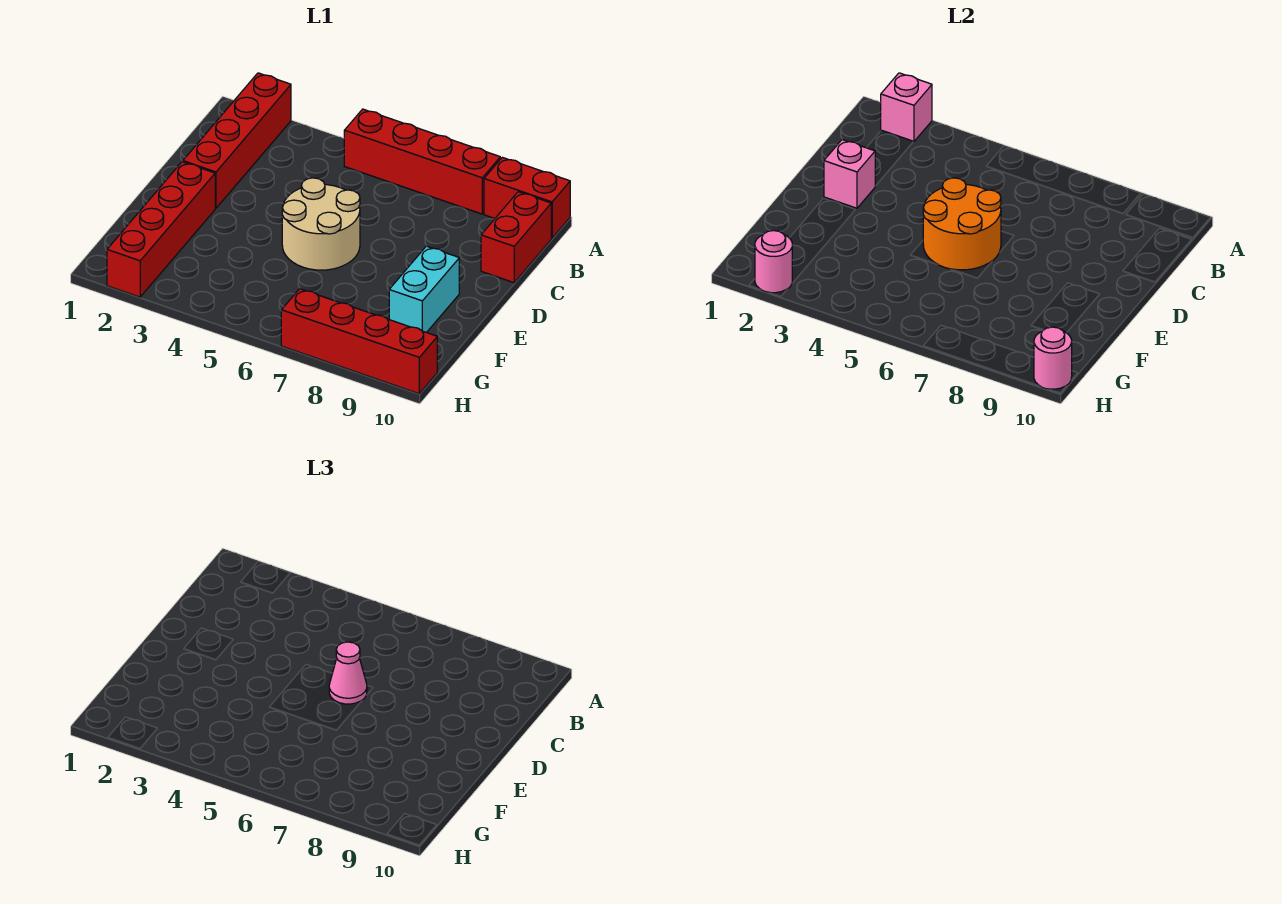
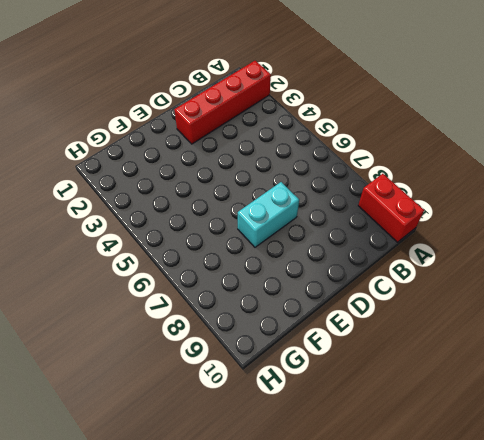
cyan 1x2 brick [238,182,299,247] -> cyan 1x2 brick moved to [389,246,459,333]
none -> red 1x4 brick [344,109,500,214]
none -> red 1x2 brick [481,192,551,283]
none -> tan 2x2 round brick [282,178,360,270]

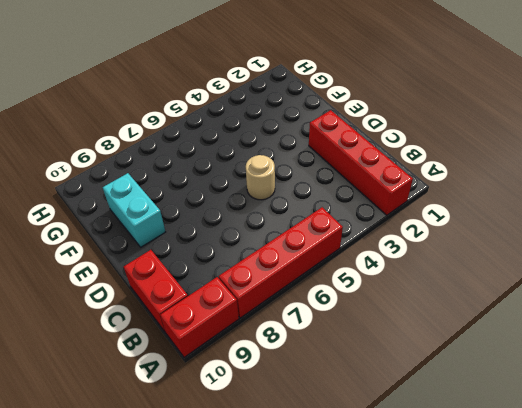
tan 1x1 round brick [246,155,275,200] -> tan 2x2 round brick [282,178,360,270]
none -> red 1x4 brick [107,162,215,297]
none -> red 1x4 brick [281,289,437,394]
none -> pink 1x1 brick [881,73,932,142]

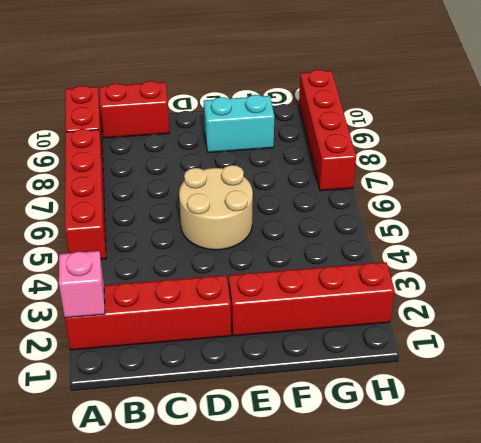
none -> pink 1x1 brick [824,140,875,208]
none -> orange 2x2 round brick [923,178,1001,270]
none -> pink 1x1 round brick [755,231,792,293]

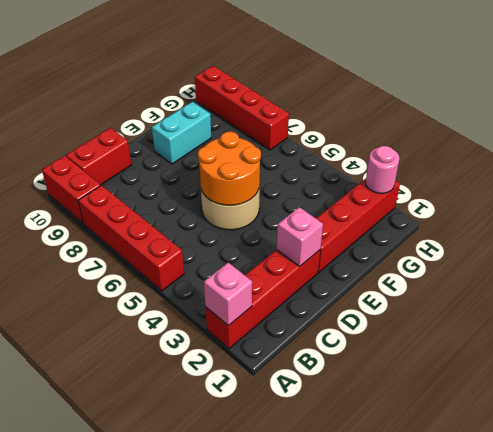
none -> pink 1x1 round brick [1034,327,1072,389]
none -> pink 1x1 cone [329,642,367,704]

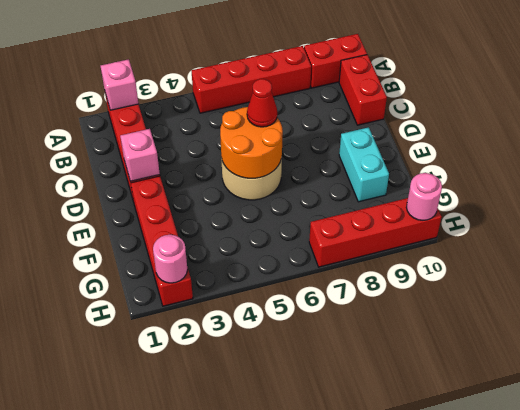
red 1x1 cone [247,79,277,127] -> pink 1x1 cone [329,642,367,704]

